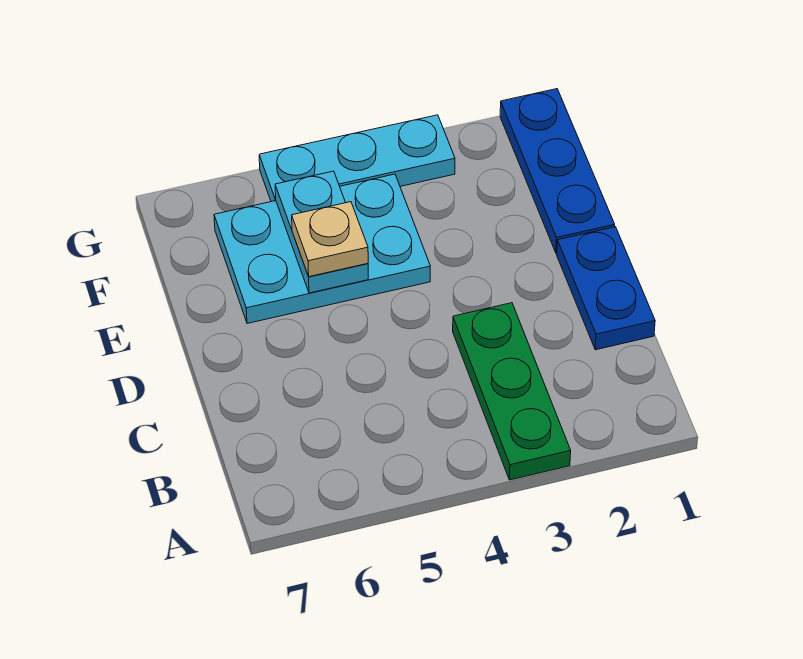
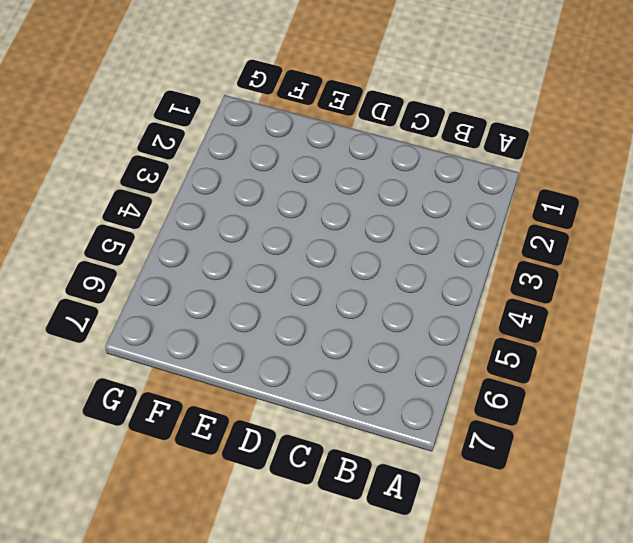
none -> green 1x3 plate [453,303,571,480]
none -> blue 1x2 plate [557,227,655,350]

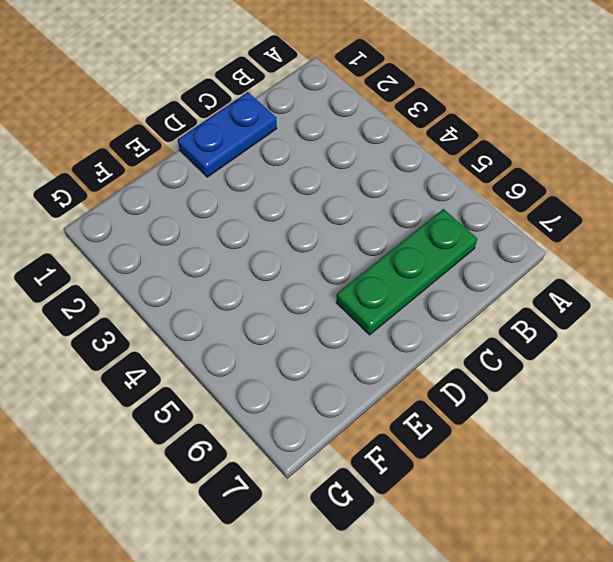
green 1x3 plate [336,209,477,335] -> green 1x3 plate moved to [453,303,571,480]
none -> blue 1x3 plate [500,89,615,253]
none -> cyan 2x3 plate [214,174,430,323]

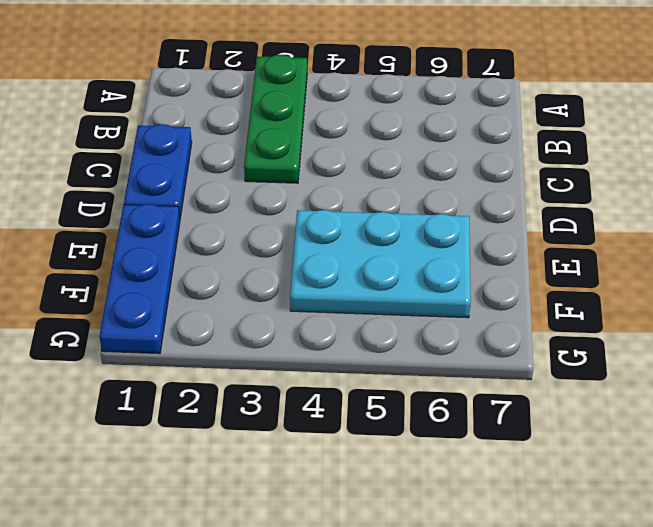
none -> cyan 1x3 plate [259,115,455,202]
none -> cyan 1x2 plate [275,171,368,293]

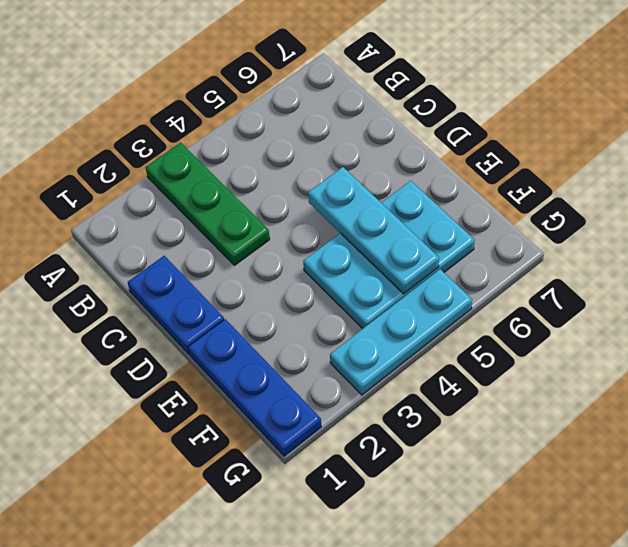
cyan 1x3 plate [308,167,439,294] -> cyan 1x2 plate [275,171,368,293]
none -> tan 1x1 plate [292,202,368,277]

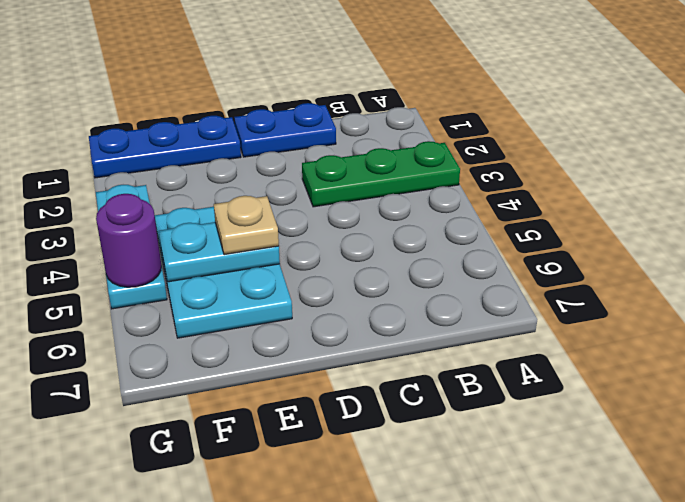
purple 1x1 round brick [96,194,161,287] -> none

